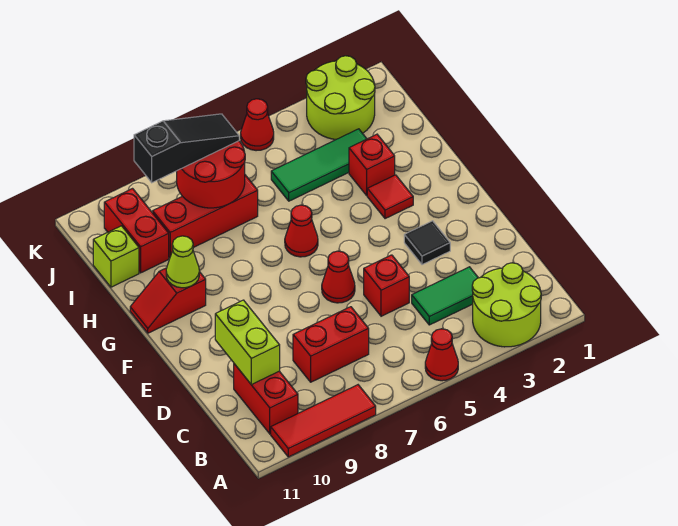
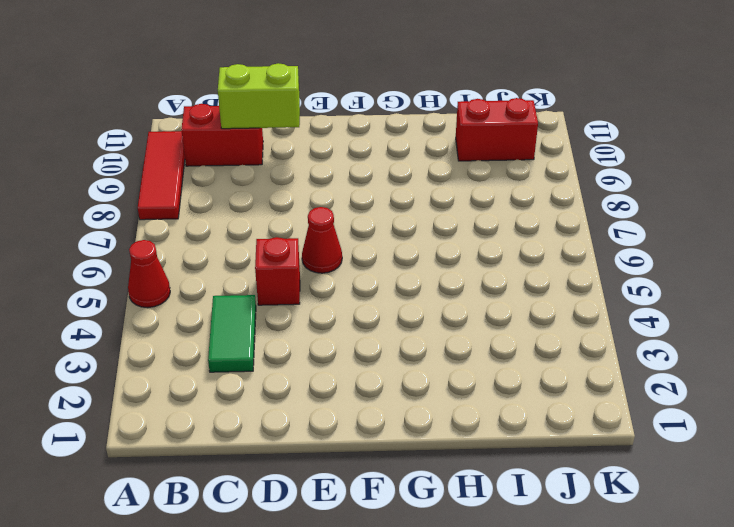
none -> lime 2x2 round brick [472,263,541,347]
none -> red 1x2 brick [293,307,369,382]
none -> black 1x1 tile [404,221,450,265]

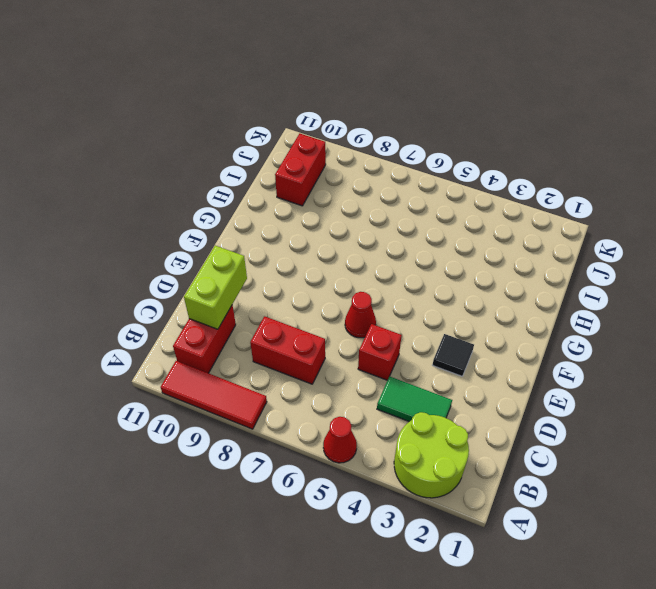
none -> red 1x1 tile [367,175,413,219]
none -> red 1x1 cone [285,205,318,257]
none -> red 1x2 slope [130,268,206,333]

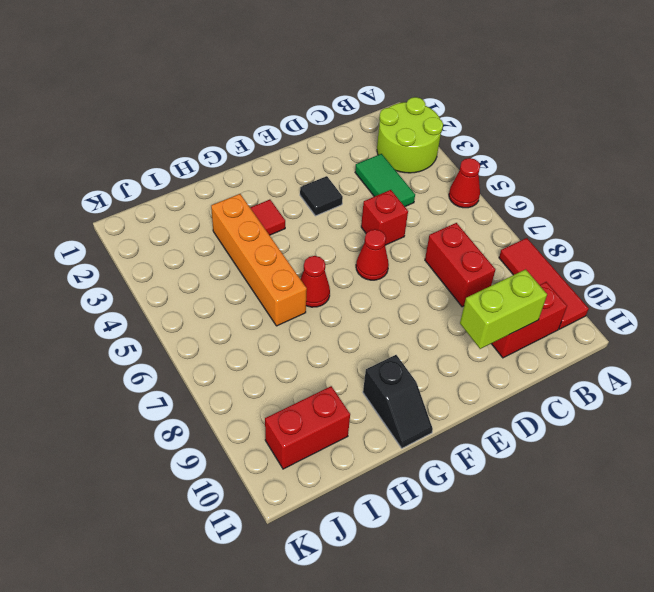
black 1x2 slope [363,355,433,448] -> red 1x2 slope [130,268,206,333]
orange 1x4 brick [211,194,307,326] -> red 1x1 brick [349,134,395,195]
none -> green 1x3 tile [271,129,367,201]
none -> red 1x3 brick [153,175,258,258]
none -> lime 1x1 brick [93,226,139,287]

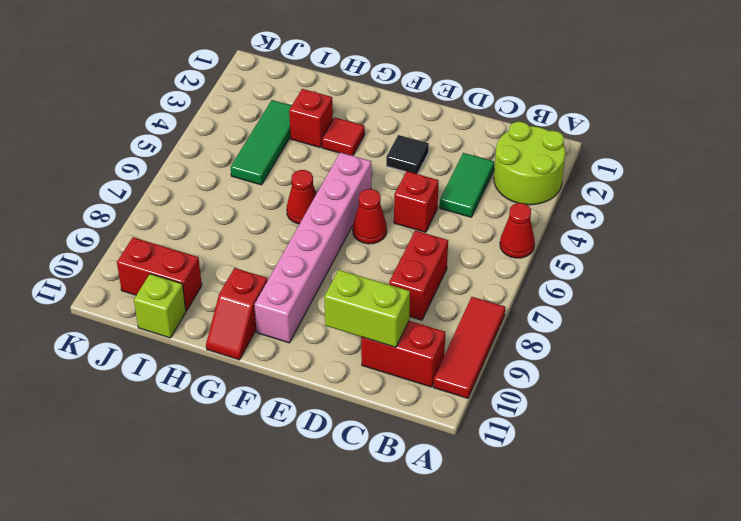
pink 1x6 brick [254,152,371,343] -> none
none -> red 1x3 brick [153,175,258,258]
none -> lime 2x2 round brick [306,56,375,139]
none -> red 1x1 cone [241,99,274,151]

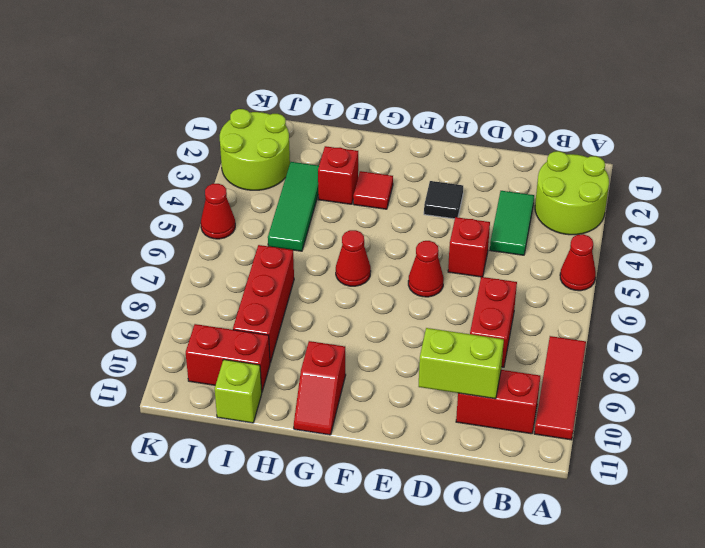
none -> lime 1x1 cone [166,236,199,288]
none -> red 2x2 round brick [177,141,245,208]
none -> black 1x3 slope [134,114,239,183]

